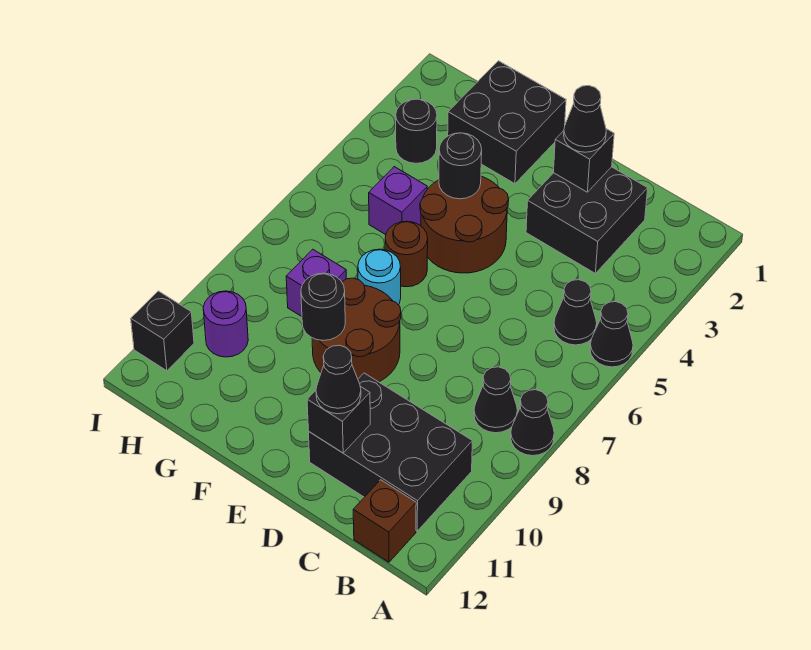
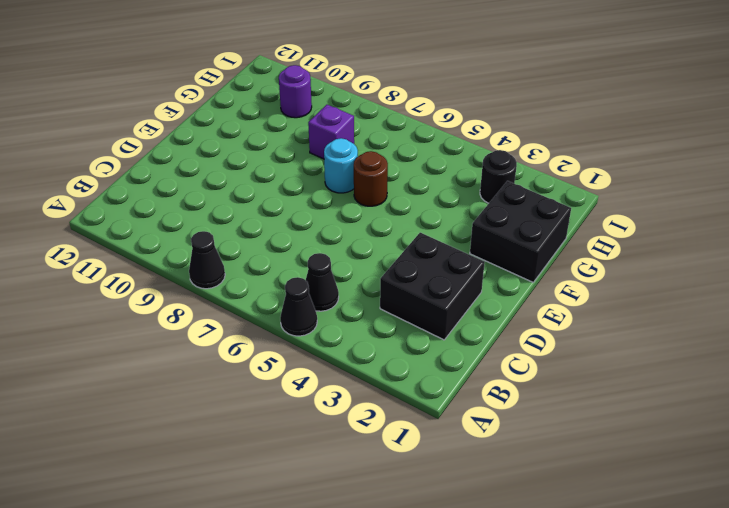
none -> black 1x1 cone [474,367,517,433]
none -> black 2x3 brick [309,373,472,531]
none -> brown 1x1 brick [353,480,416,562]

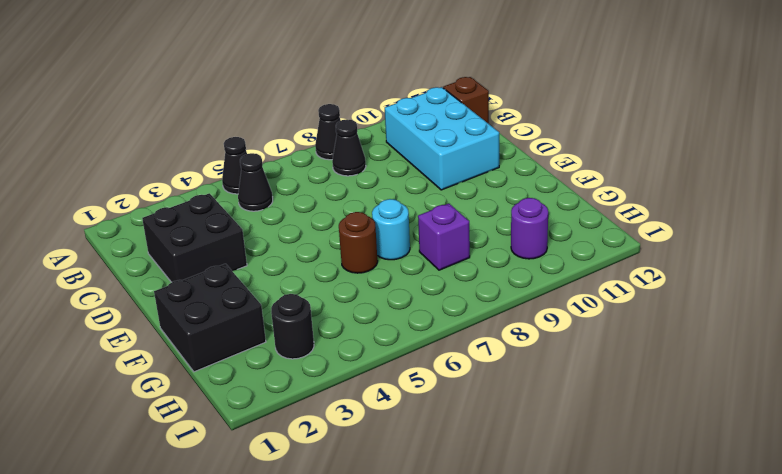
cyan 2x3 brick [385,87,499,190] -> black 2x3 brick [309,373,472,531]
none -> brown 2x2 round brick [420,176,509,273]
none -> brown 2x2 round brick [312,278,401,382]
none -> purple 1x1 brick [369,167,427,235]

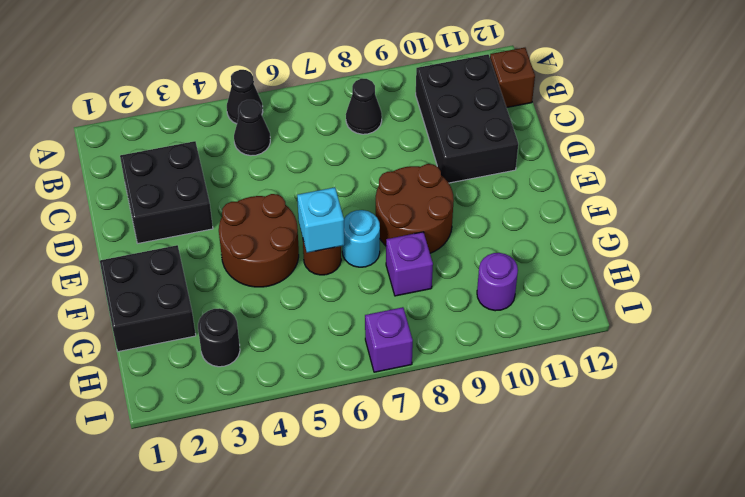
cyan 1x1 brick [297,187,344,253] -> none
purple 1x1 brick [365,307,413,372] -> purple 1x1 brick moved to [369,167,427,235]
none -> black 1x1 cone [511,390,554,456]
none -> black 1x1 brick [131,291,194,371]
none -> black 1x1 brick [553,129,614,192]

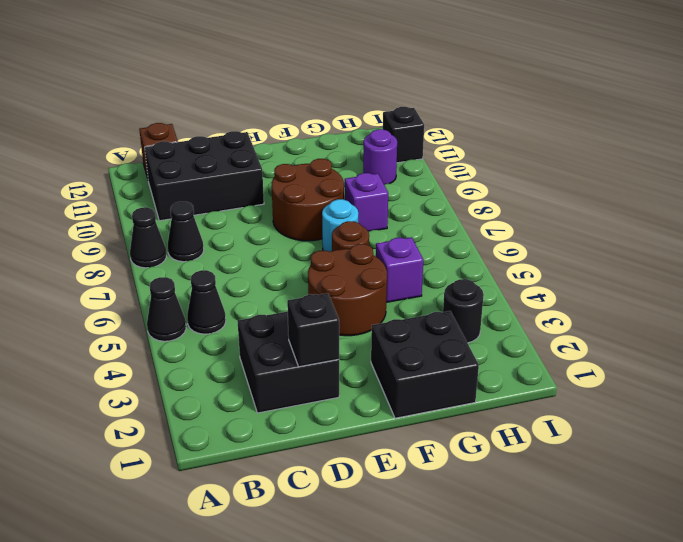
none -> black 1x1 brick [307,386,370,453]
none -> black 1x1 round brick [439,133,482,199]
none -> black 1x1 round brick [301,273,345,340]

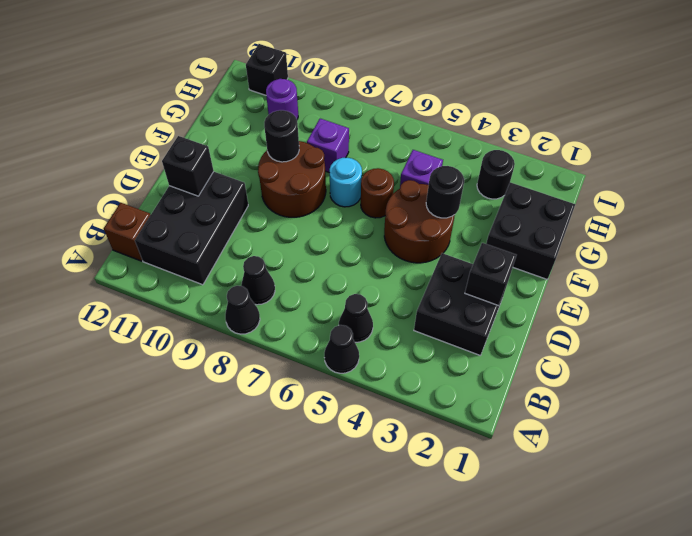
none -> black 1x1 cone [564,86,606,152]
none -> black 1x1 cone [316,345,361,414]

